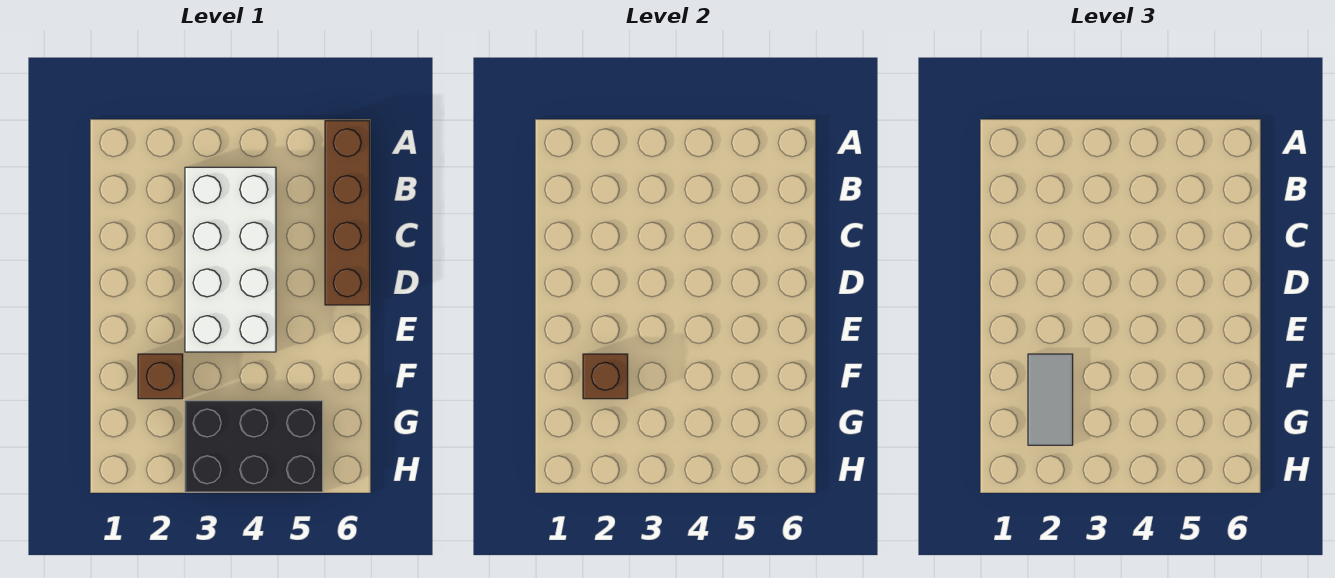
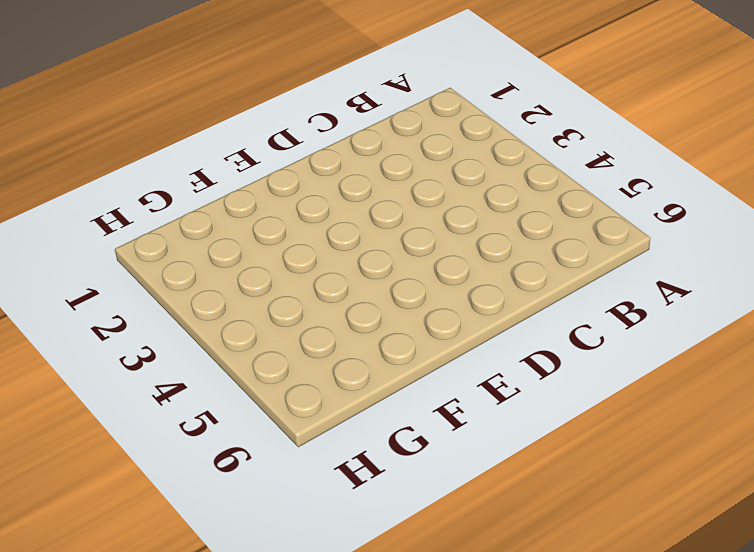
none -> brown 1x4 brick [325,121,370,305]
none -> white 2x4 brick [185,167,276,352]

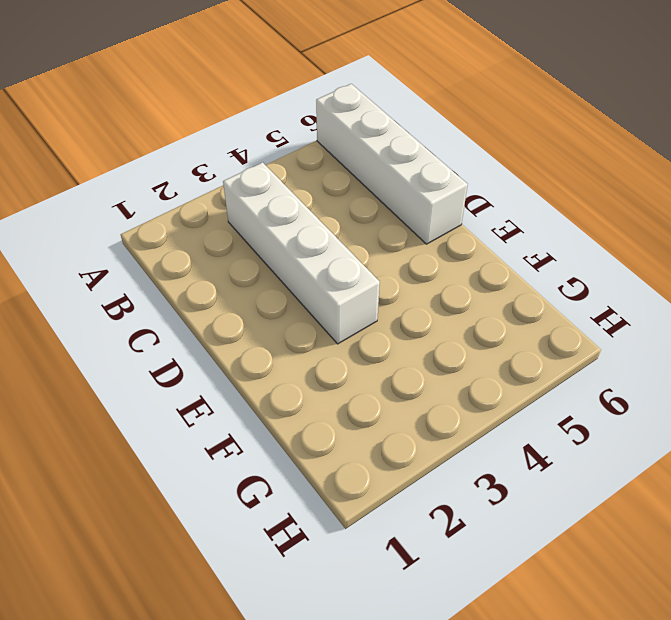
white 1x4 brick [316,84,468,244] -> brown 1x4 brick [325,121,370,305]
white 1x4 brick [223,162,380,344] -> white 2x4 brick [185,167,276,352]
none -> brown 1x1 brick [138,354,183,399]
none -> black 2x3 brick [185,401,323,492]

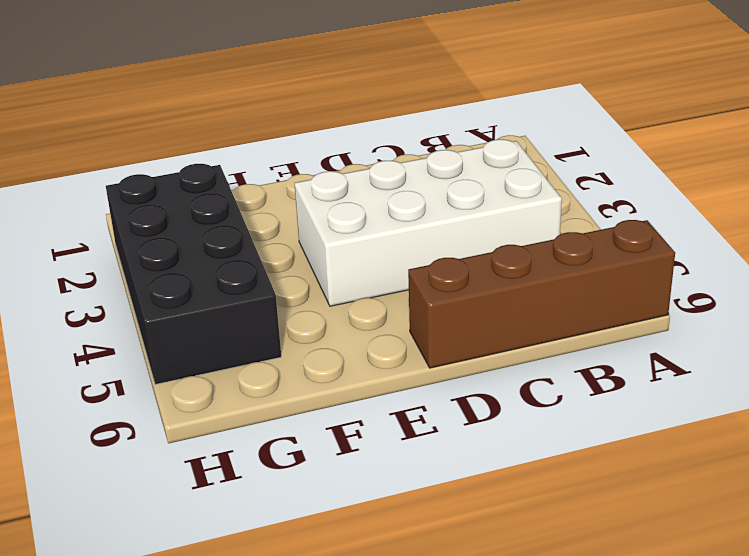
black 2x4 brick [106,164,281,385] -> black 2x3 brick [185,401,323,492]
none -> brown 1x1 brick [138,354,183,399]
none -> brown 1x1 brick [583,354,628,399]

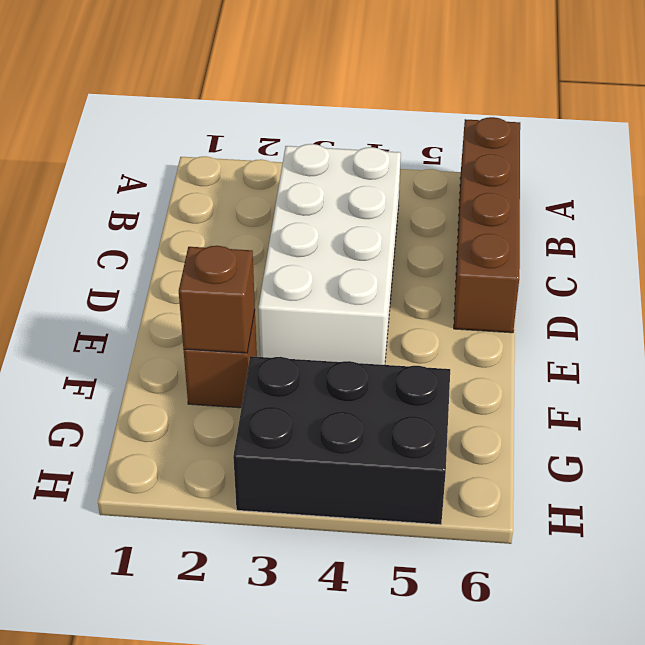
none -> grey 1x2 tile [1028,354,1073,445]

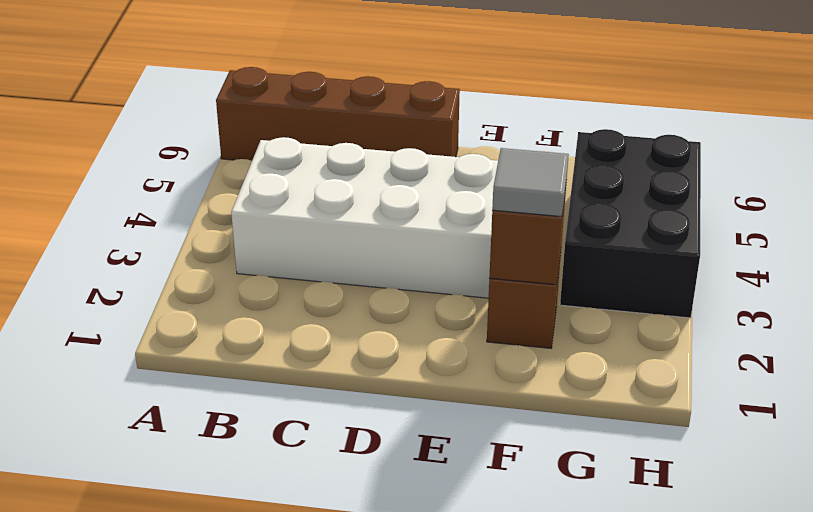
grey 1x1 tile [492,148,569,217] -> grey 1x2 tile [1028,354,1073,445]

